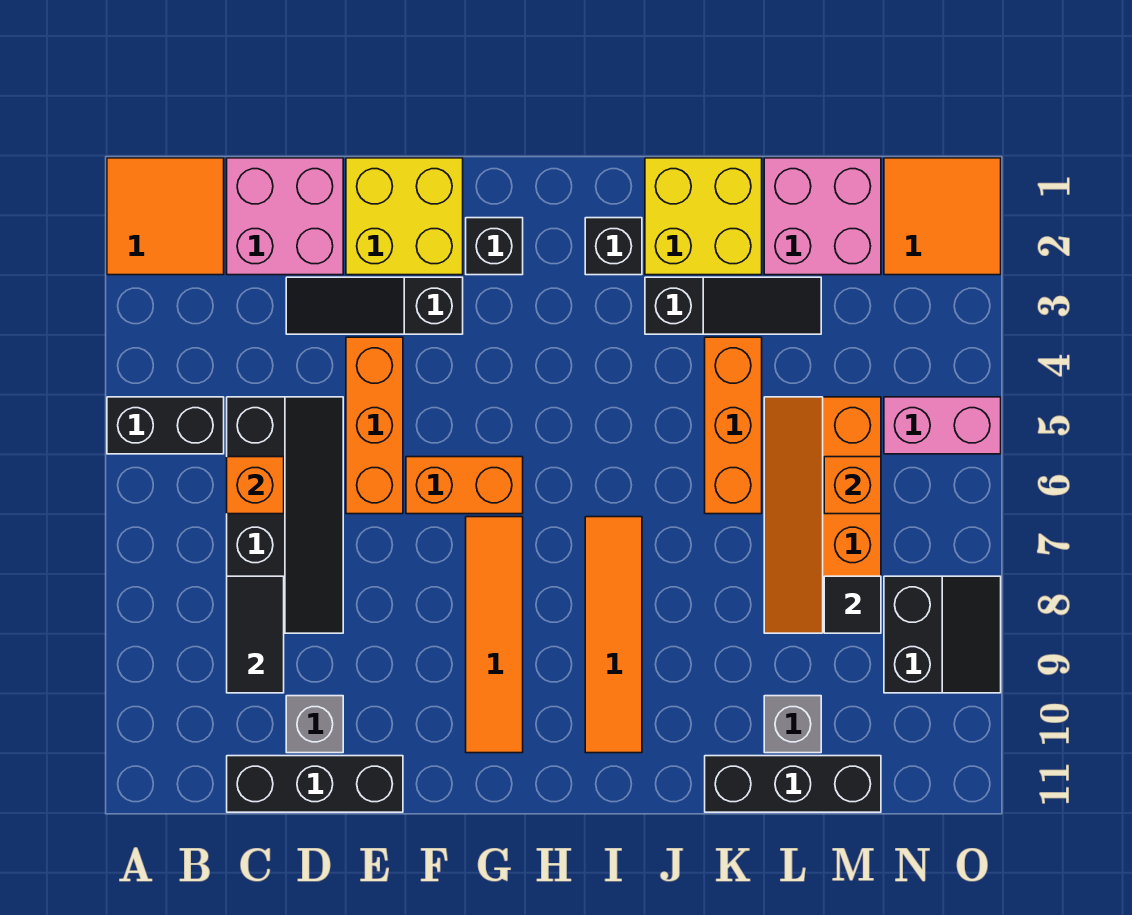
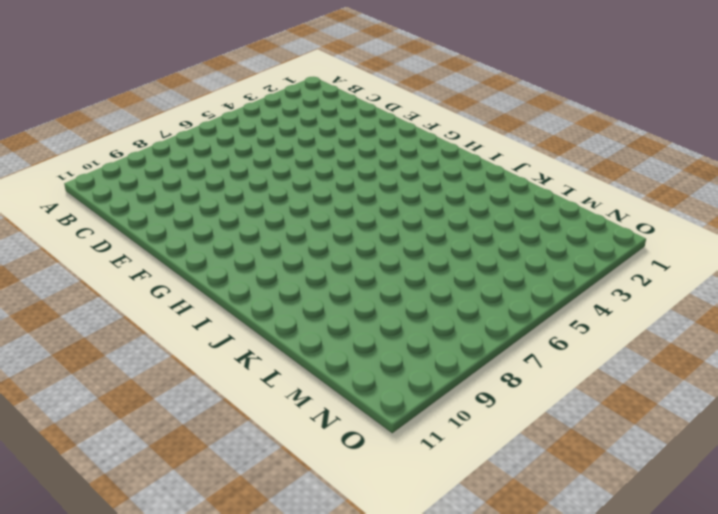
none -> orange 2x2 tile [107,158,224,275]
none -> black 1x2 brick [107,397,224,454]
none -> pink 2x2 brick [227,158,343,275]

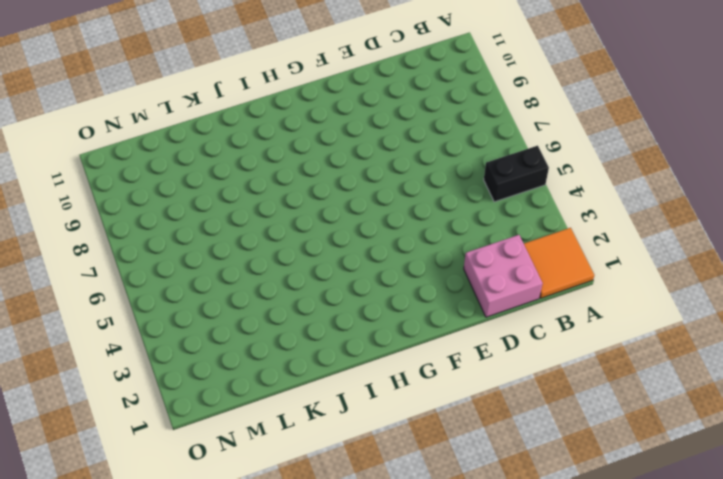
none -> black 2x4 slope [227,397,343,633]
none -> black 1x3 brick [227,756,403,812]
none -> black 1x3 slope [286,277,463,334]

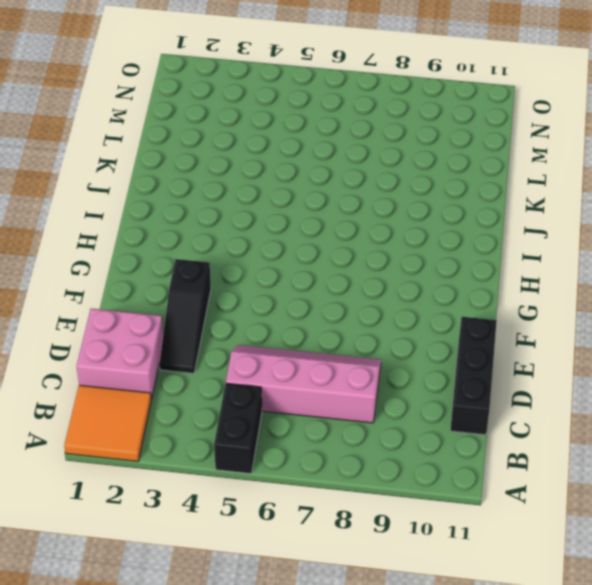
pink 2x4 slope [226,345,381,423] -> black 2x4 slope [227,397,343,633]
none -> grey 1x1 brick [286,696,343,753]
none -> yellow 2x2 brick [346,158,463,275]
none -> orange 1x3 brick [346,337,403,514]

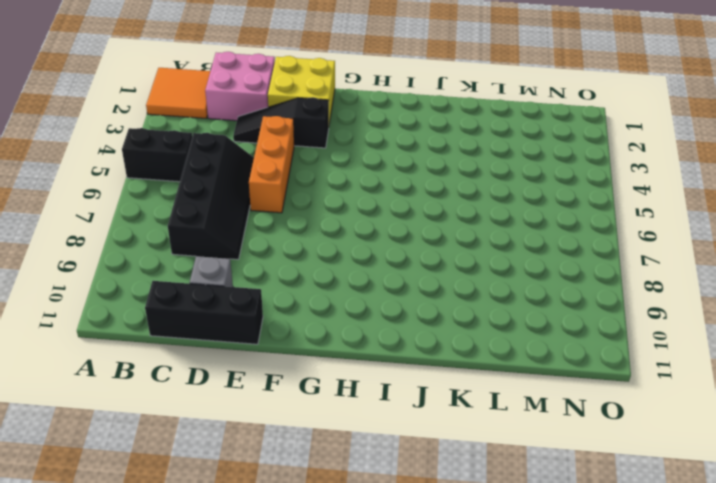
none -> orange 1x2 brick [406,457,523,514]
none -> black 1x1 brick [466,218,523,275]
none -> orange 1x4 tile [466,517,523,753]

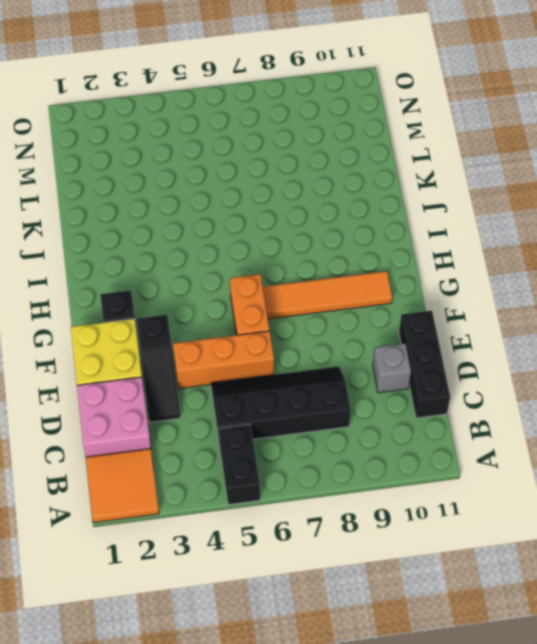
none -> black 1x1 brick [585,218,642,275]
none -> orange 1x4 tile [585,517,642,753]
none -> yellow 2x2 brick [645,158,762,275]

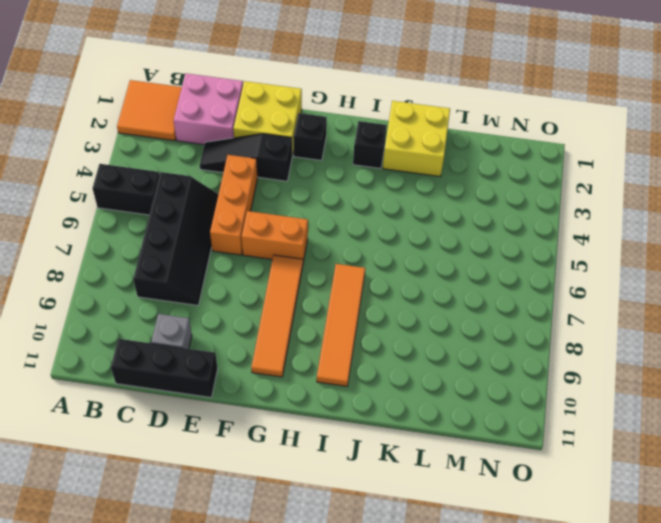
none -> black 1x3 slope [645,277,821,334]
none -> orange 1x3 brick [705,337,762,514]
none -> black 1x3 brick [705,756,881,812]

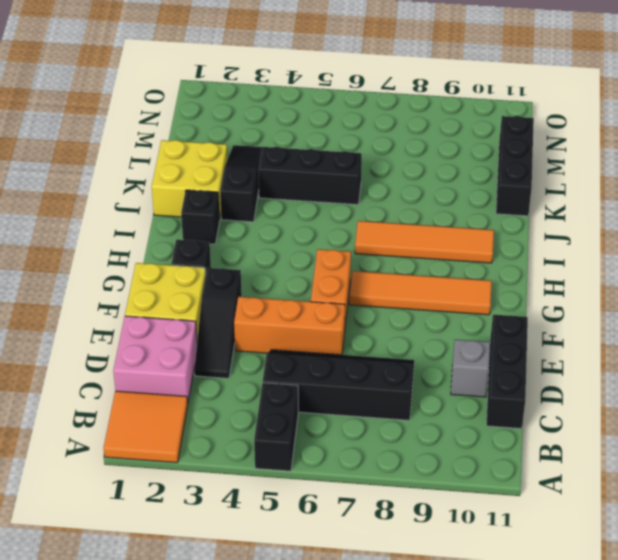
black 1x3 brick [258,147,362,205] -> orange 1x3 brick [705,337,762,514]
none -> pink 2x2 brick [764,158,881,275]
none -> orange 2x4 slope [764,397,881,633]
none -> grey 1x1 brick [764,696,821,753]

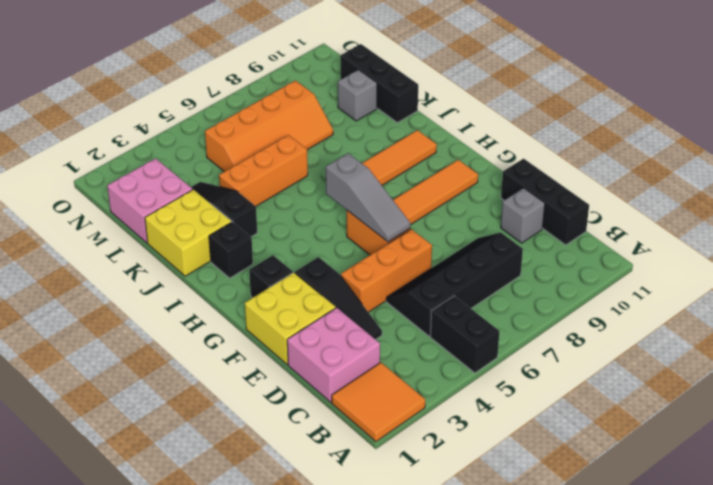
grey 1x3 slope [326,153,411,242] -> none
none -> orange 2x2 tile [884,158,1001,275]
none -> pink 1x2 brick [884,397,1001,454]
none -> black 2x2 slope [884,576,1001,693]

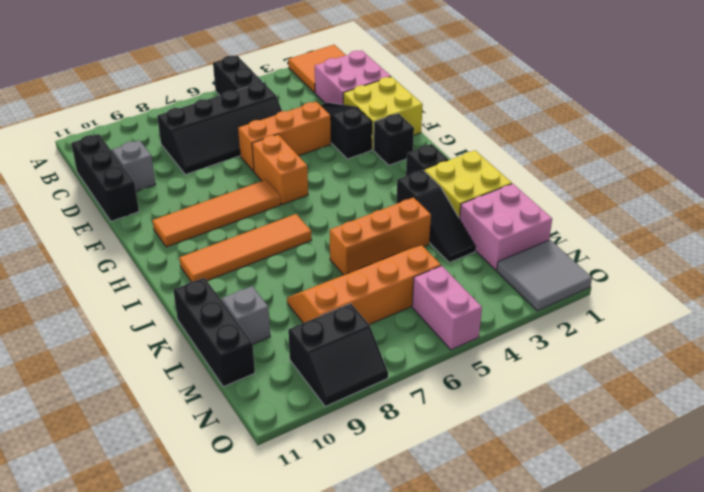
grey 2x2 tile [497,240,592,311] -> orange 2x2 tile [884,158,1001,275]
none -> orange 1x1 brick [227,457,284,514]
none -> black 1x2 tile [227,576,284,693]
none -> orange 1x1 brick [824,457,881,514]

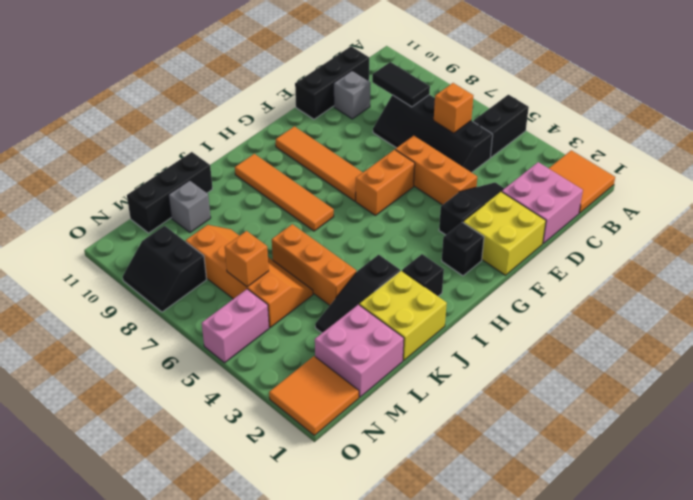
none -> black 1x1 tile [824,576,881,633]

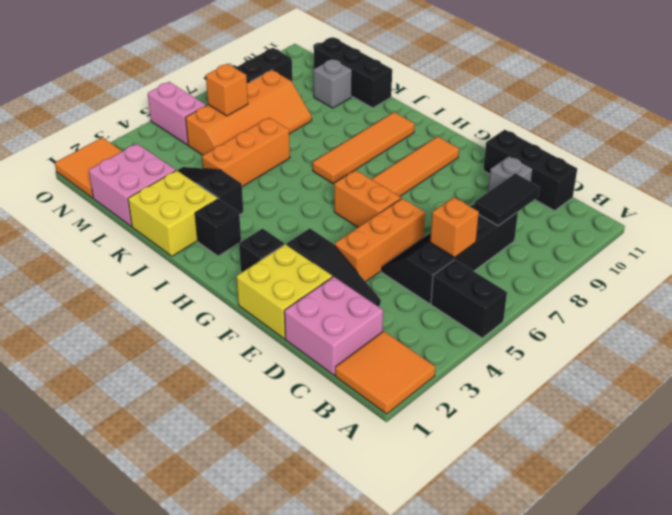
none -> black 1x1 tile [824,576,881,633]

